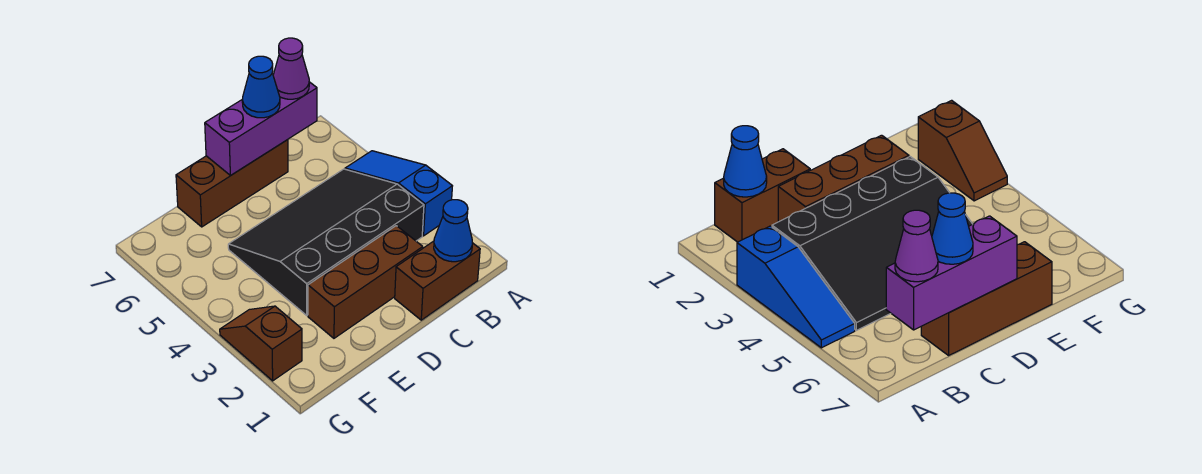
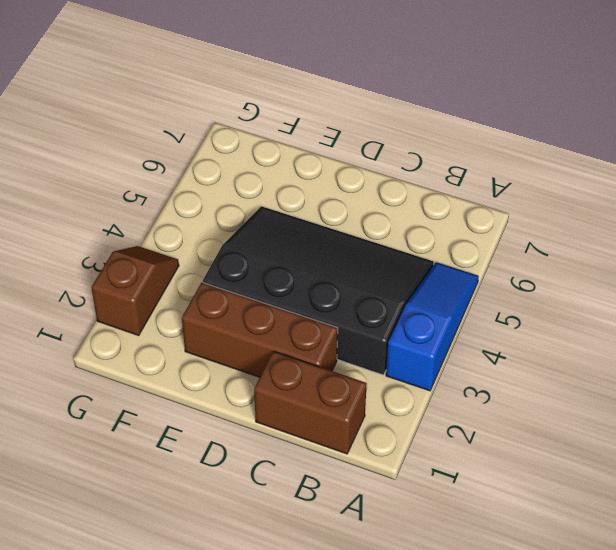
none -> brown 1x3 brick [176,140,288,227]
none -> blue 1x1 cone [434,200,472,262]

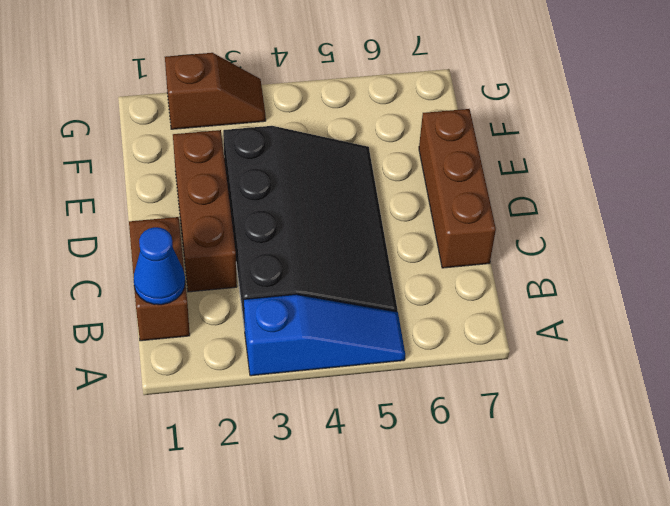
none -> purple 1x3 brick [205,82,317,175]
none -> purple 1x1 cone [273,38,309,99]

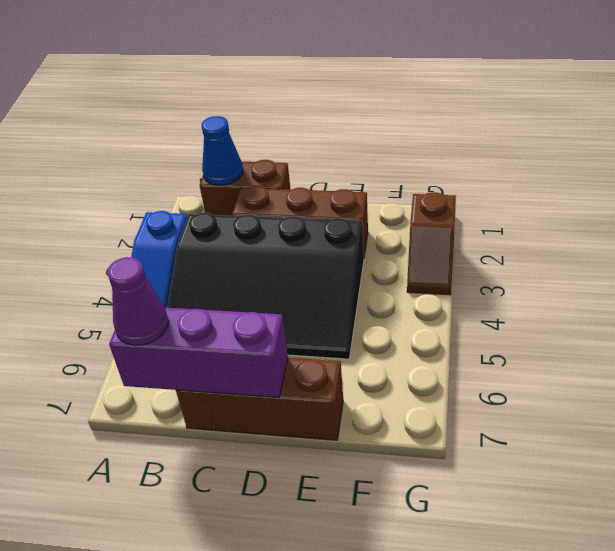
none -> blue 1x1 cone [242,56,280,118]

